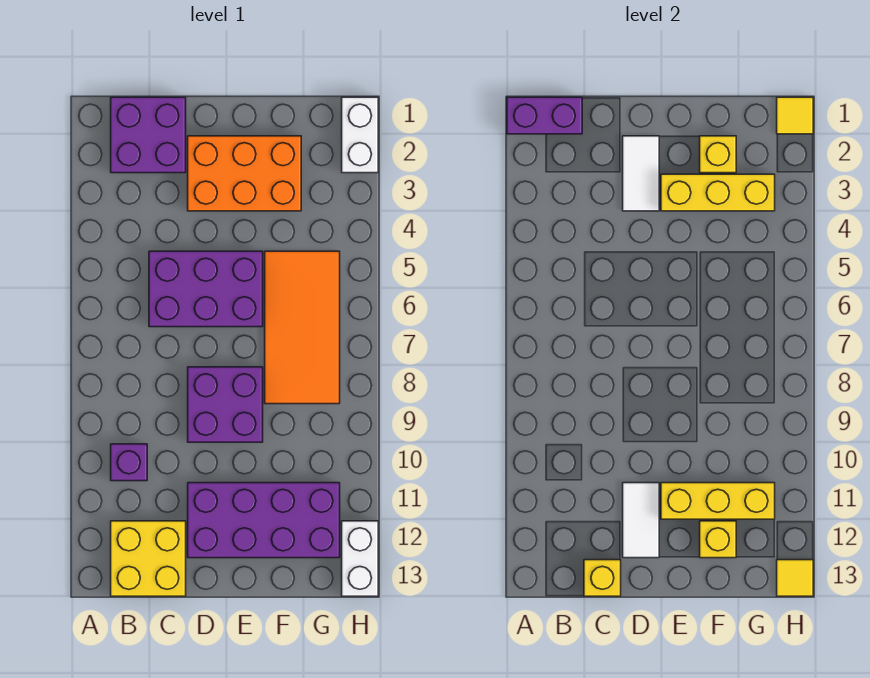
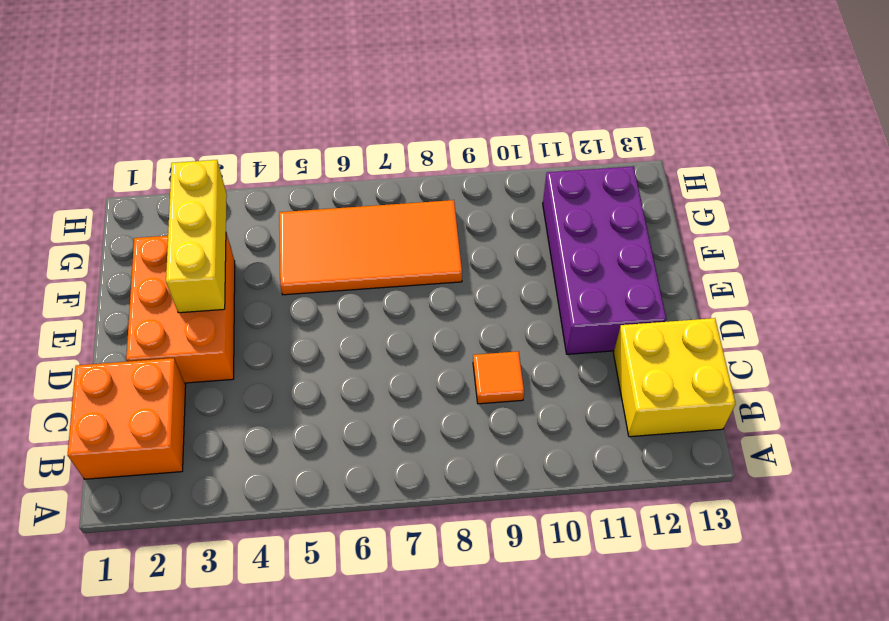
orange 2x2 brick [68,358,186,479] -> purple 2x2 brick [111,97,186,173]
orange 1x1 tile [473,351,524,404] -> none
none -> purple 1x1 brick [111,444,147,481]
none -> purple 2x3 brick [149,251,263,327]
none -> purple 2x2 brick [188,367,263,442]

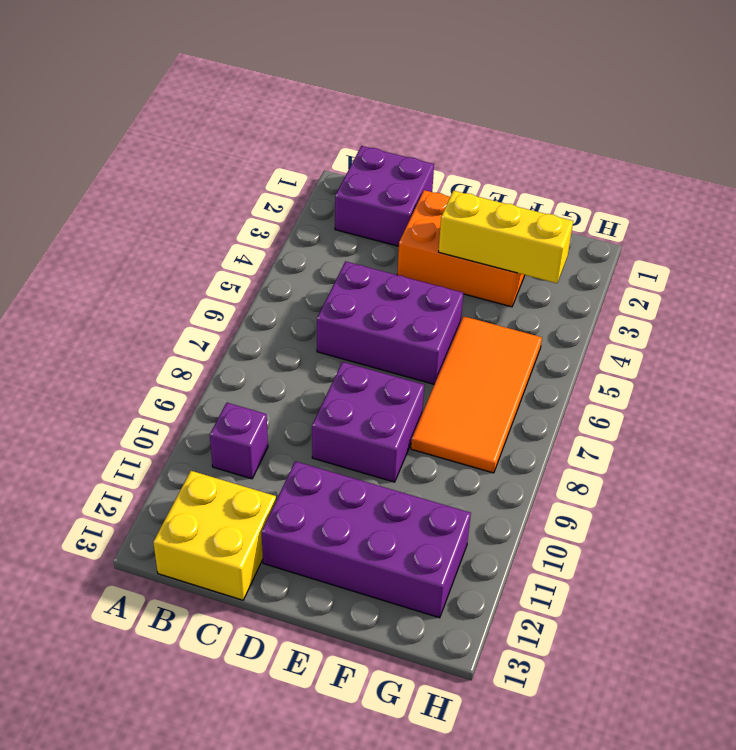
none -> white 1x2 brick [342,97,378,173]
none -> white 1x2 brick [342,521,378,596]
none -> purple 1x2 brick [507,97,582,134]

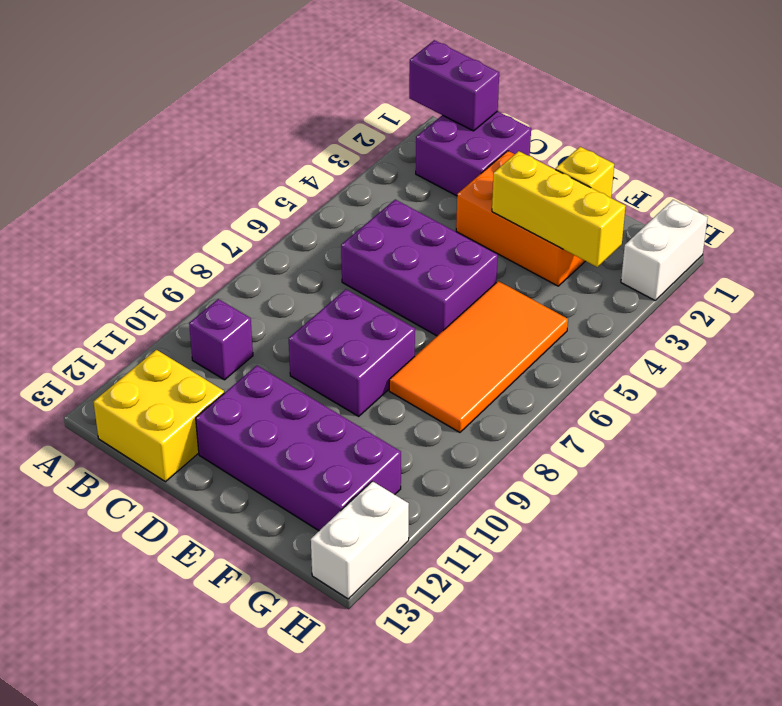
none -> yellow 1x1 brick [584,560,621,596]
none -> white 1x2 tile [623,136,659,211]
none -> white 1x2 tile [623,483,659,558]

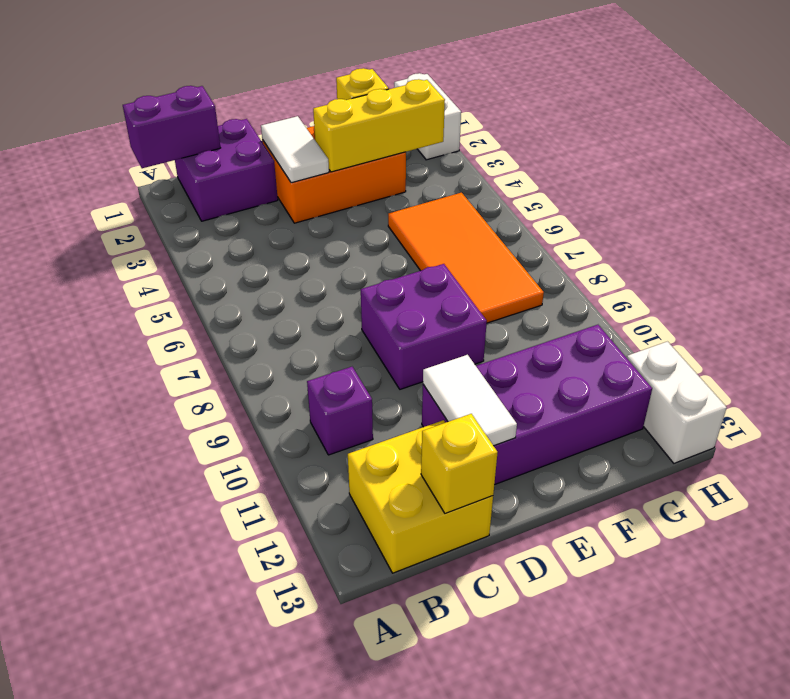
none -> purple 2x3 brick [149,251,263,327]
none -> yellow 1x3 brick [661,483,775,519]
none -> yellow 1x1 brick [700,521,736,558]

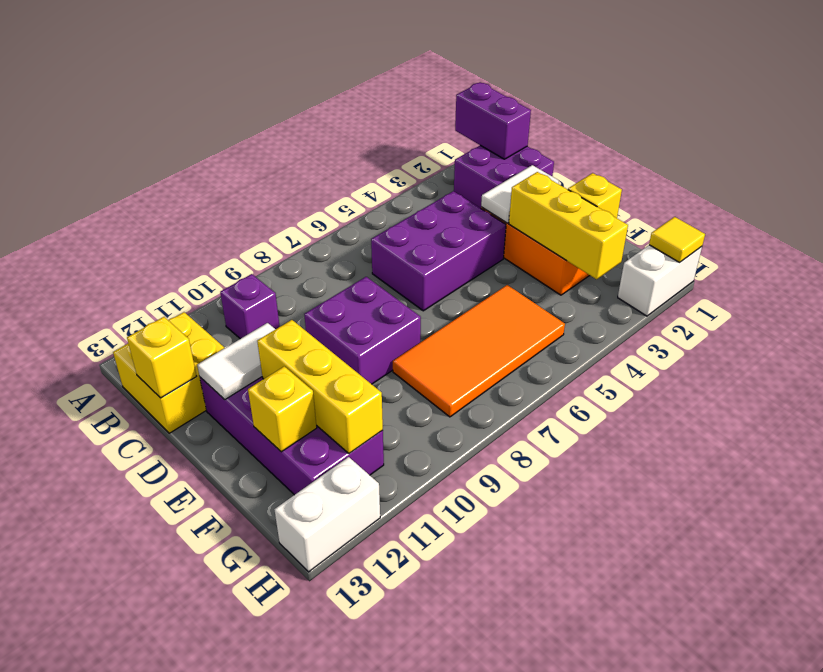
purple 2x3 brick [371,191,506,311] -> purple 2x3 brick turned to [149,251,263,327]
none -> yellow 1x1 tile [777,560,813,596]

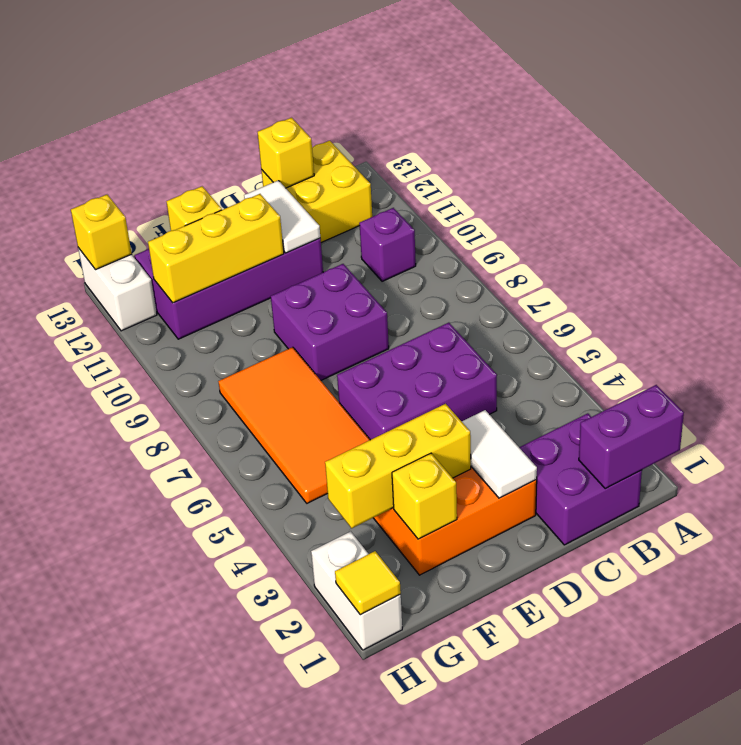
yellow 1x1 brick [71,195,132,270] -> yellow 1x1 tile [777,560,813,596]

